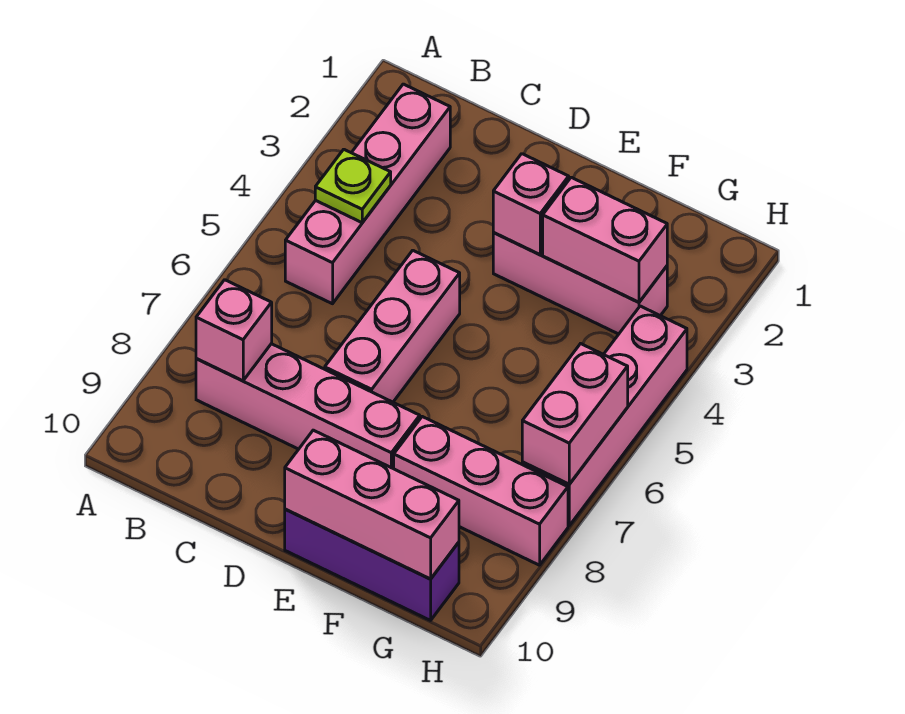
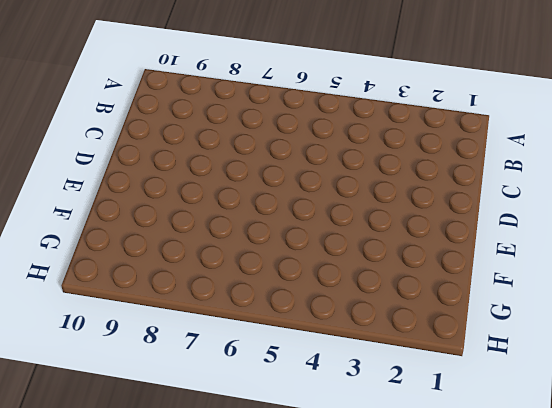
none -> pink 1x4 brick [285,84,450,304]
none -> pink 1x4 brick [196,344,420,469]
none -> pink 1x3 brick [325,250,460,402]

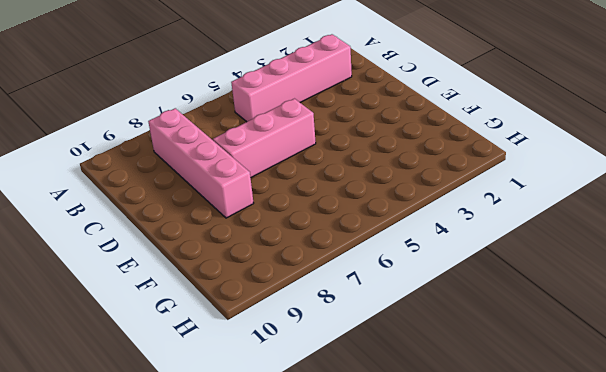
none -> pink 1x3 brick [493,232,667,334]
none -> purple 1x3 brick [285,509,459,620]
none -> pink 1x3 brick [394,417,568,565]

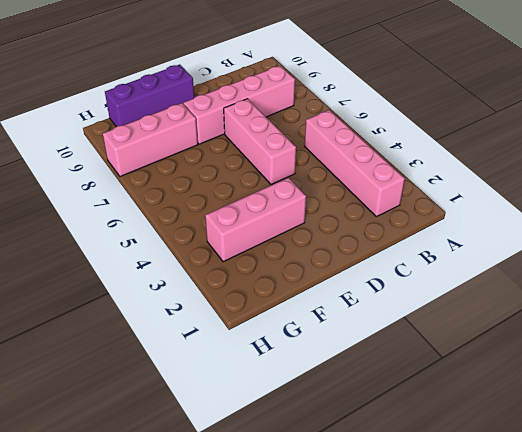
none -> pink 1x4 brick [522,306,687,526]
none -> lime 1x1 plate [315,149,391,222]
none -> pink 1x1 brick [196,280,272,381]

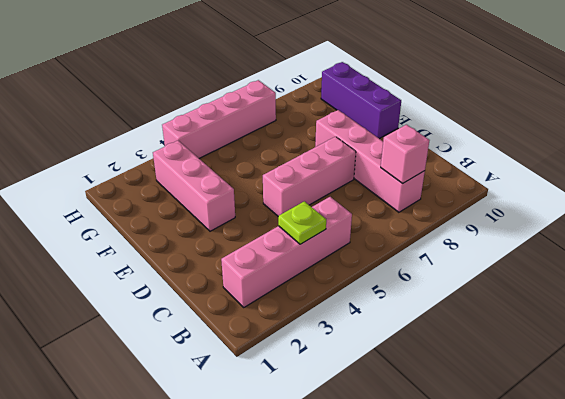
none -> pink 1x3 brick [394,417,568,565]
none -> pink 1x1 brick [493,154,569,254]
none -> pink 1x3 brick [285,430,459,579]

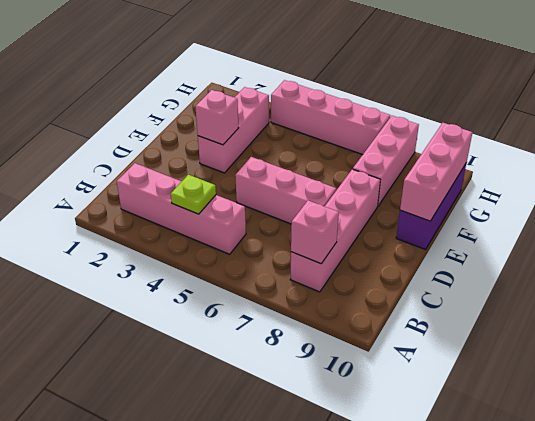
none -> pink 1x2 brick [543,177,667,302]
none -> pink 1x2 brick [522,344,628,484]

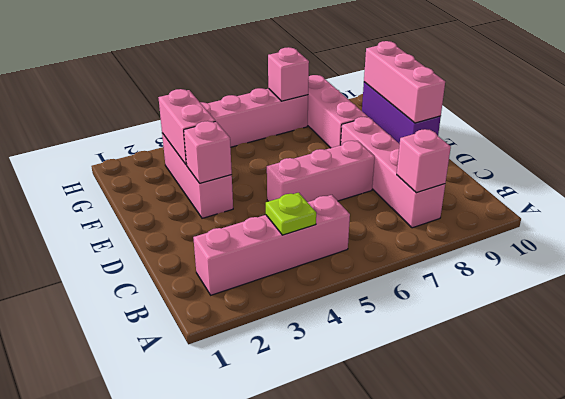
pink 1x1 brick [268,47,309,101] -> pink 1x2 brick [522,344,628,484]

